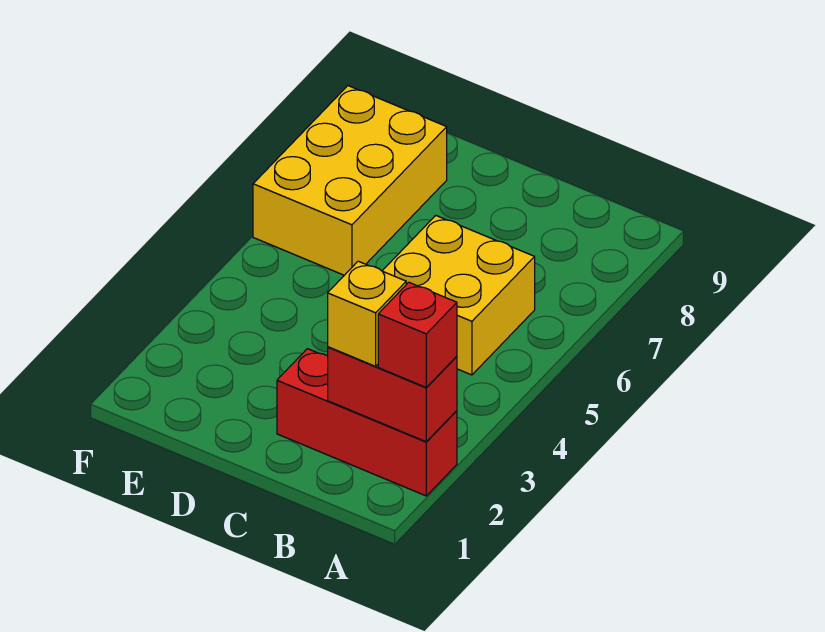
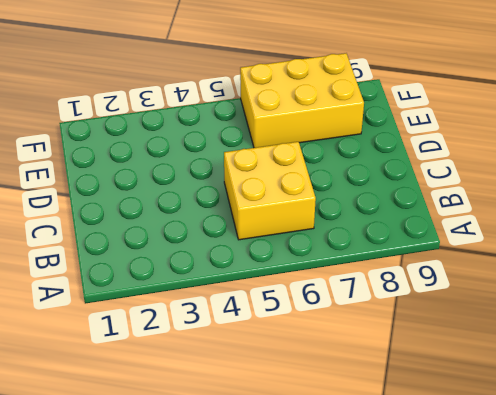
none -> red 1x3 brick [277,349,457,496]
none -> red 1x2 brick [328,347,457,442]

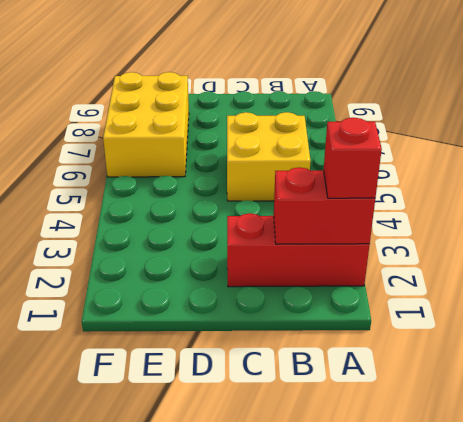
none -> yellow 1x1 brick [328,261,406,366]

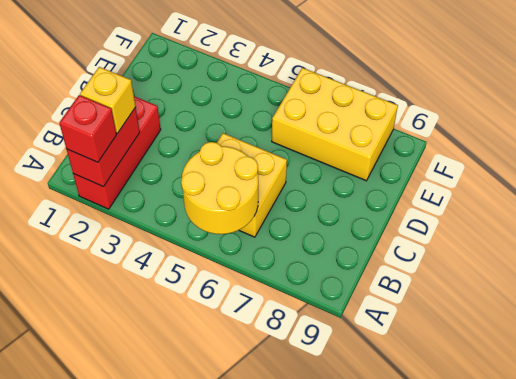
yellow 2x2 round brick [181,142,258,234] -> none

